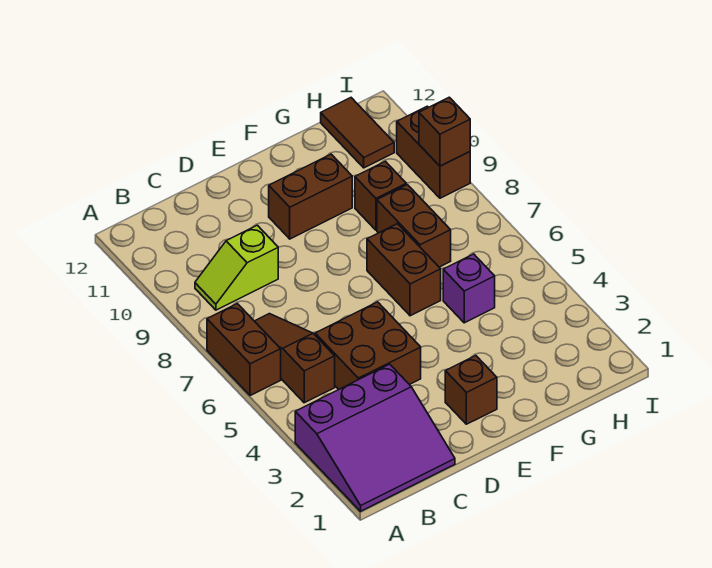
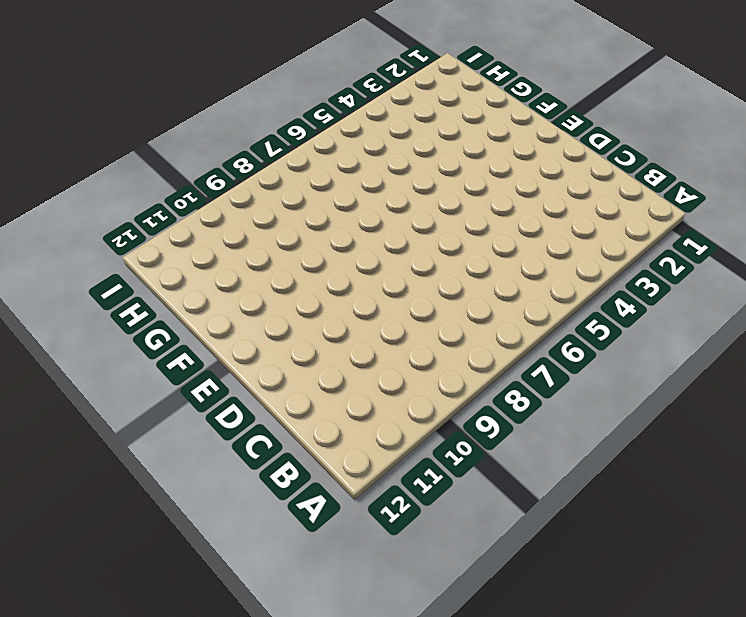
none -> purple 3x3 slope [295,364,455,511]
none -> brown 1x2 brick [207,304,281,396]
none -> brown 1x3 slope [255,314,335,403]

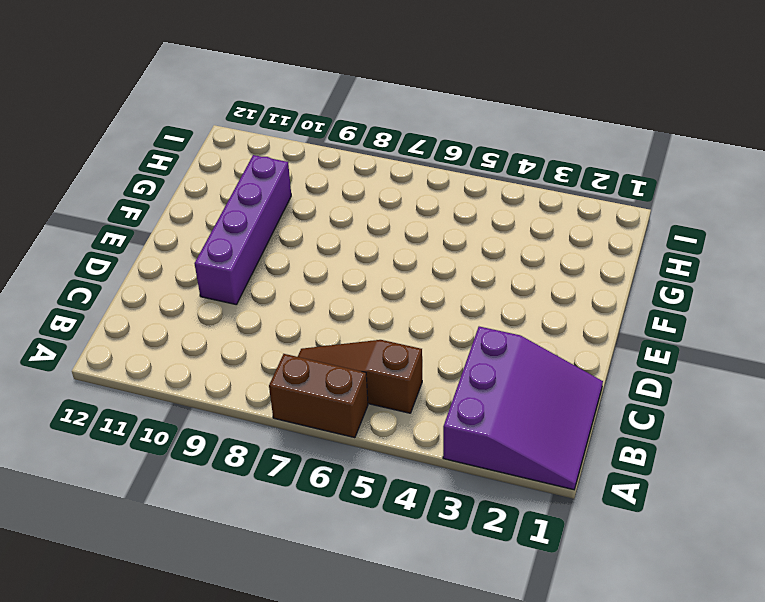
purple 1x4 brick [195,155,291,305] -> brown 1x2 brick [269,154,352,239]
none -> lime 1x2 slope [195,225,278,310]
none -> brown 2x2 brick [315,302,421,389]
none -> brown 1x1 brick [445,356,497,424]

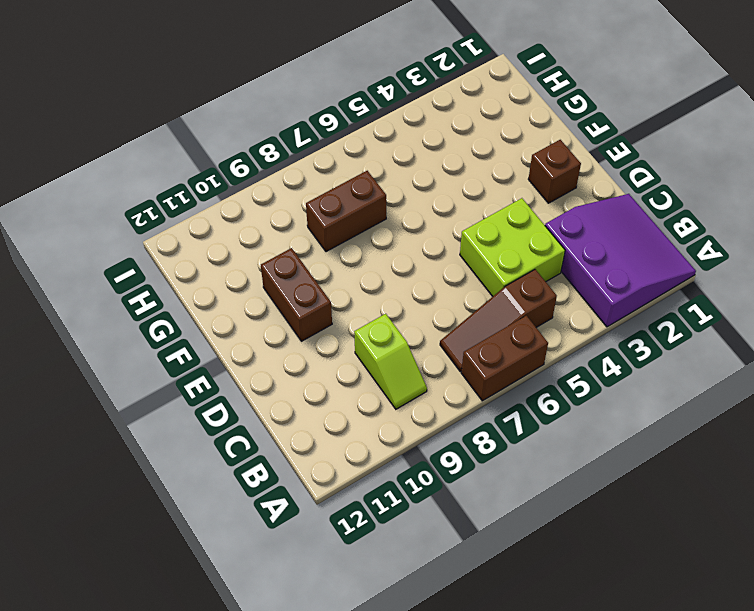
lime 2x2 brick [460,198,565,296] -> brown 2x2 brick [315,302,421,389]
none -> brown 1x2 brick [367,224,441,316]
none -> purple 1x1 brick [443,254,495,323]
none -> brown 1x1 brick [355,161,406,230]

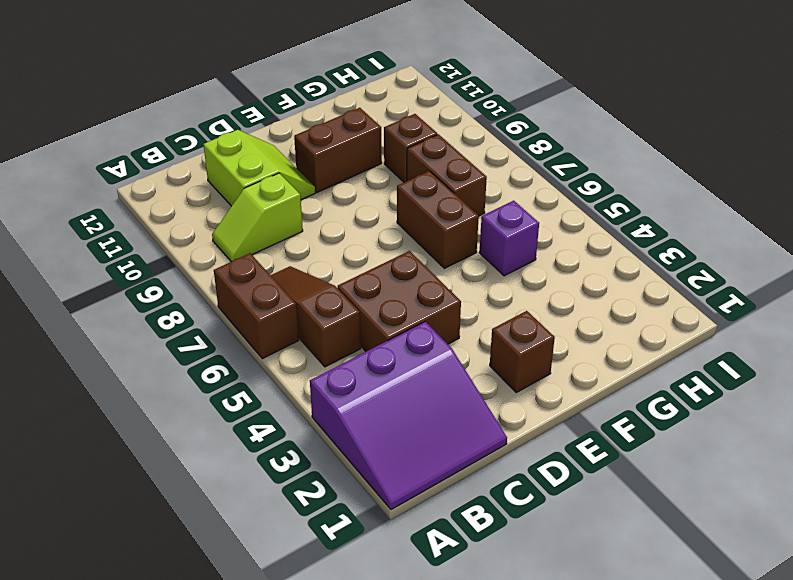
lime 2x2 slope [203,130,315,206] -> none
none -> brown 1x2 tile [321,98,394,168]
none -> brown 1x2 brick [397,106,470,198]
none -> brown 1x1 brick [419,97,470,166]

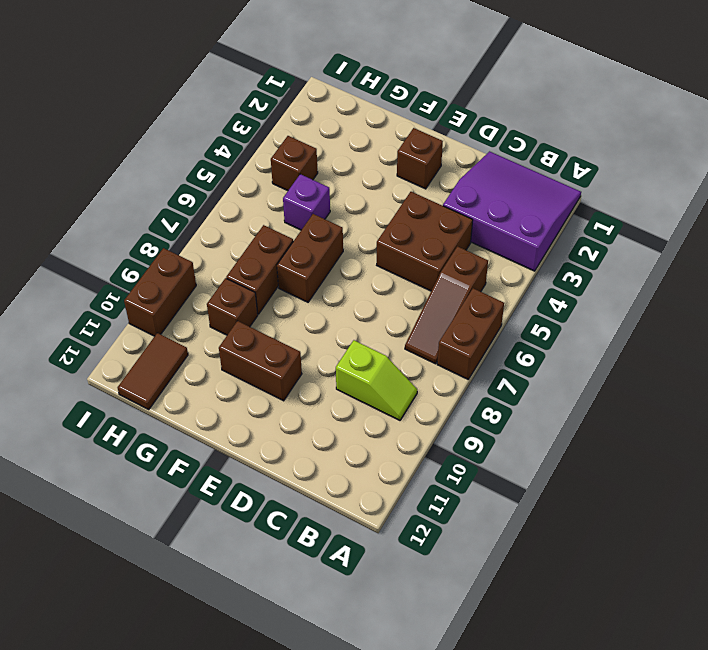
brown 1x1 brick [271,136,318,191] -> brown 1x1 brick moved to [419,97,470,166]

